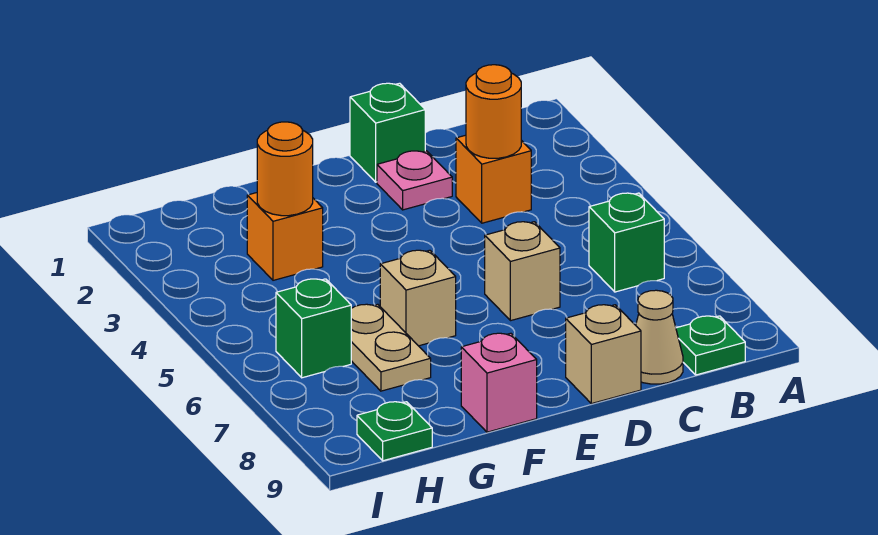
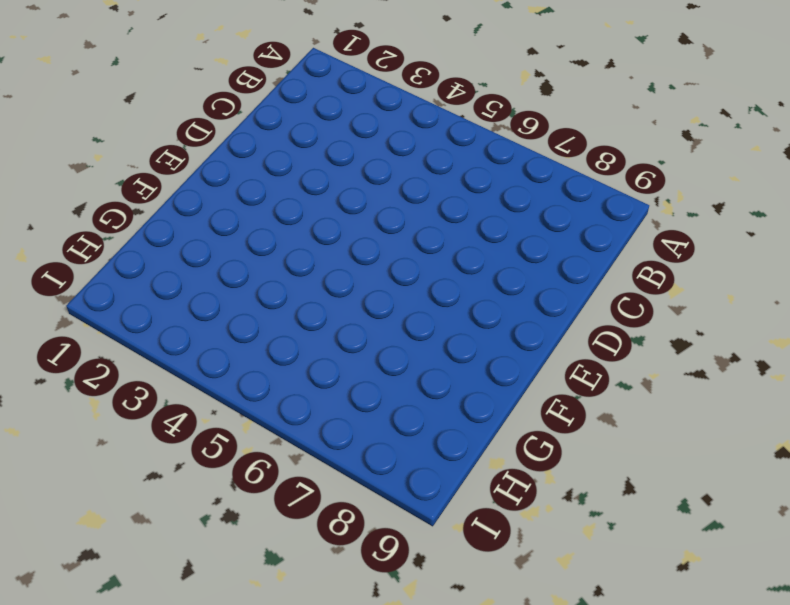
none -> green 1x1 brick [589,193,664,292]
none -> green 1x1 plate [676,316,745,375]
none -> orange 1x1 brick [456,135,531,223]

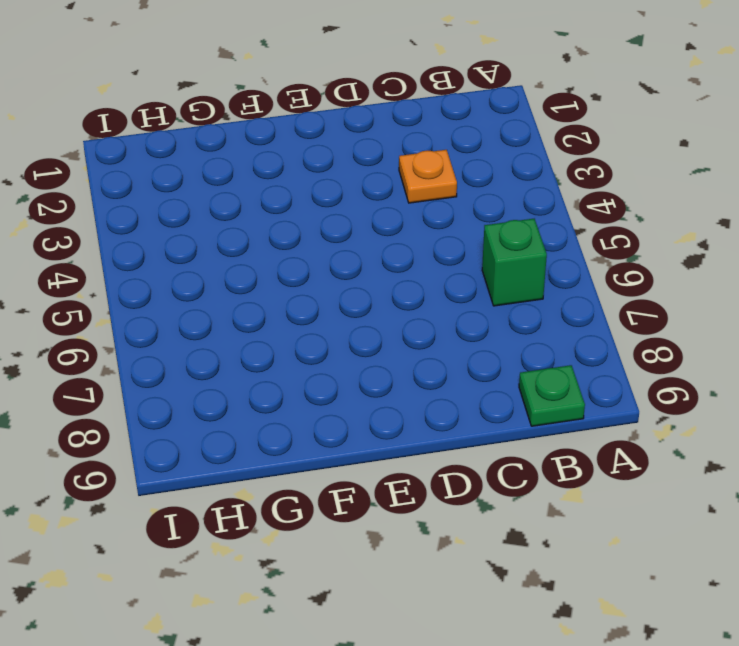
orange 1x1 plate [399,150,457,203] -> orange 1x1 brick [456,135,531,223]
none -> tan 1x1 cone [636,290,683,384]
none -> green 1x1 brick [350,83,425,182]
none -> pink 1x1 plate [377,151,452,210]

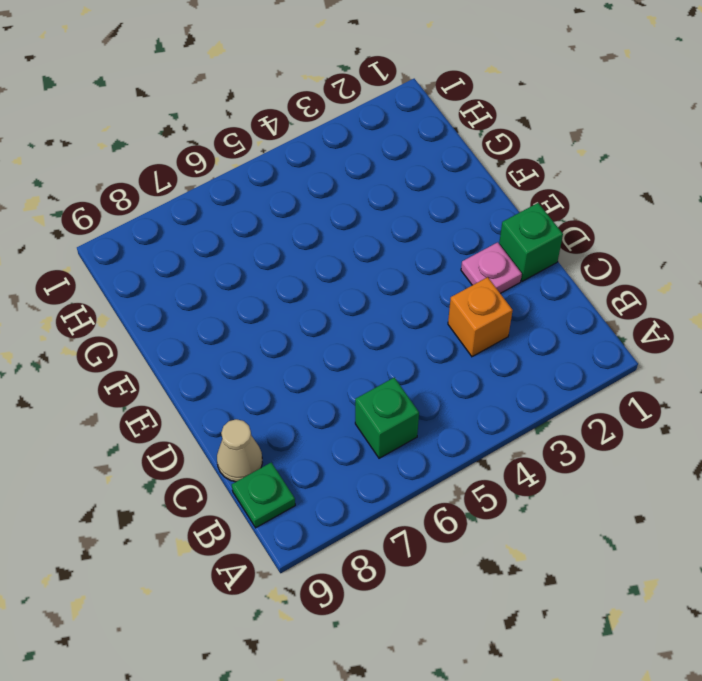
none -> tan 1x1 brick [485,222,560,321]
none -> tan 1x1 brick [566,305,641,404]
none -> tan 1x1 brick [380,250,456,346]

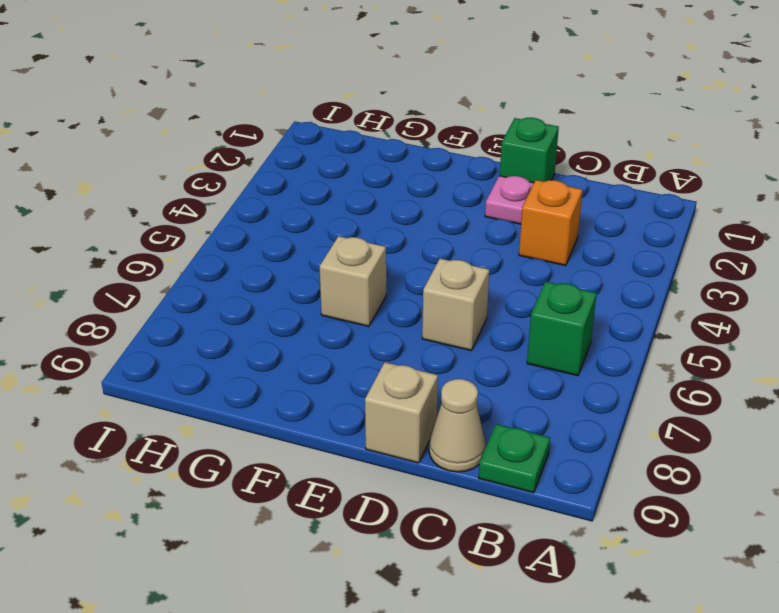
none -> pink 1x1 brick [461,333,537,432]
none -> orange 1x1 brick [247,193,323,280]
none -> tan 1x2 plate [351,304,431,391]

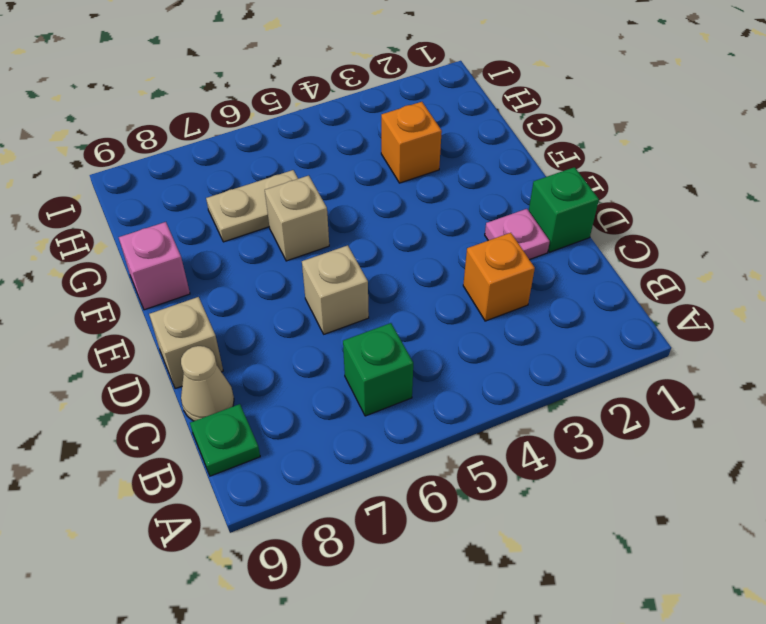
none -> green 1x1 brick [276,279,351,378]
none -> green 1x1 plate [357,402,432,461]
none -> orange 1x1 round brick [466,65,521,158]

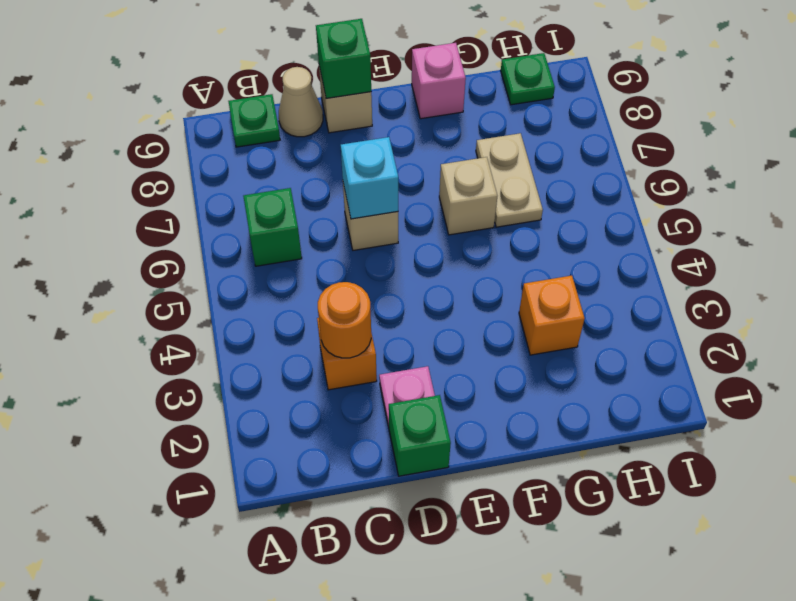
cyan 1x1 brick [341,137,398,219] -> none
green 1x1 brick [316,19,371,99] -> green 1x1 brick moved to [276,279,351,378]
none -> orange 1x1 round brick [257,122,313,216]

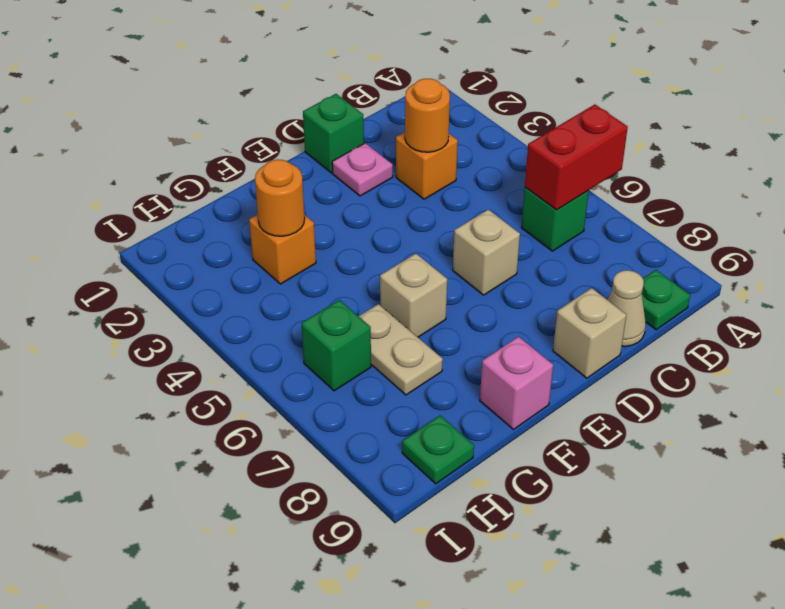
red 1x2 brick [525,105,628,210] -> none

